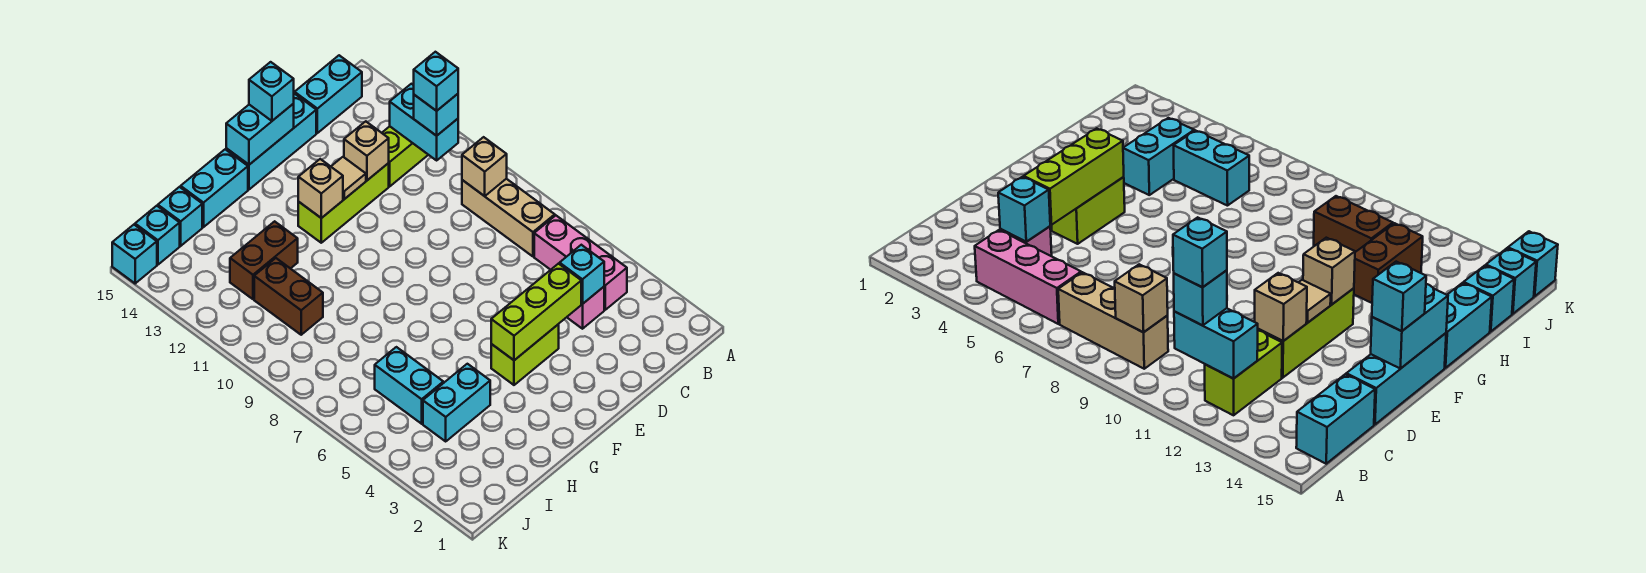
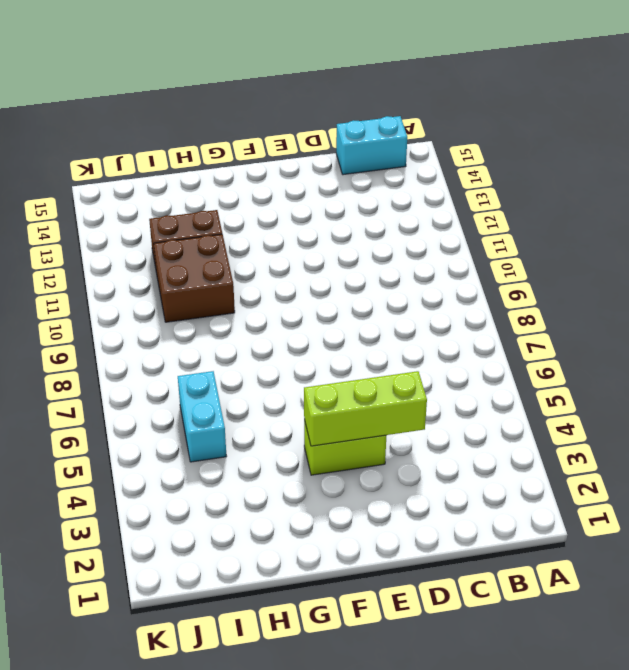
brown 2x2 brick [154,234,235,322] -> brown 1x2 brick [254,258,323,335]
none -> pink 1x3 brick [534,215,627,310]
none -> tan 1x3 brick [462,179,555,256]
none -> lime 1x2 brick [382,126,428,186]

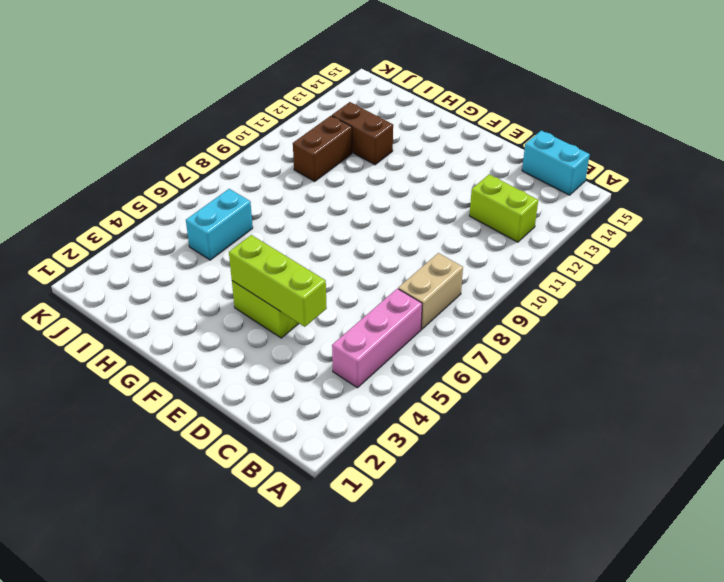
tan 1x2 brick [398,253,463,329] -> tan 1x3 brick [462,179,555,256]
none -> pink 1x1 brick [567,287,604,329]
none -> lime 1x3 brick [298,163,389,243]
none -> cyan 1x3 brick [226,93,316,189]

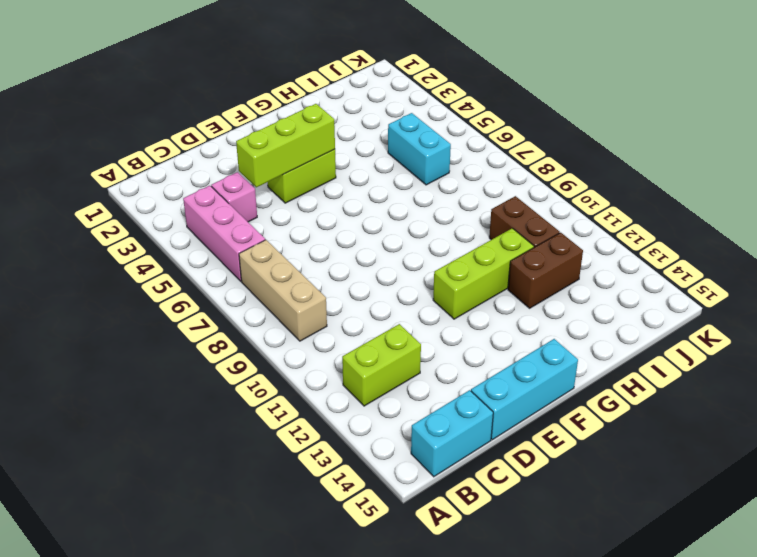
lime 1x3 brick [433,228,534,319] -> lime 1x3 brick moved to [298,163,389,243]
none -> cyan 1x2 brick [181,149,248,227]
none -> cyan 1x2 brick [423,364,490,441]
none -> cyan 1x1 brick [158,187,202,246]

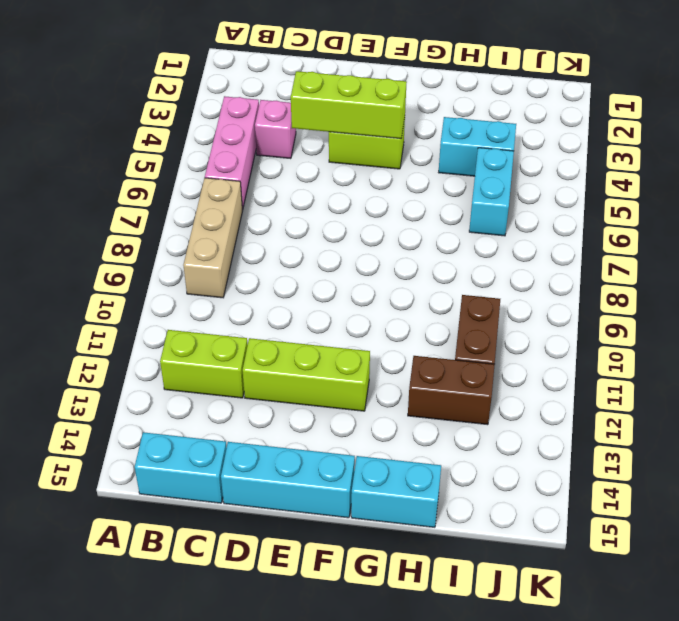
none -> cyan 1x1 brick [158,187,202,246]
none -> cyan 1x1 brick [135,206,180,265]
none -> cyan 1x1 brick [112,225,157,283]

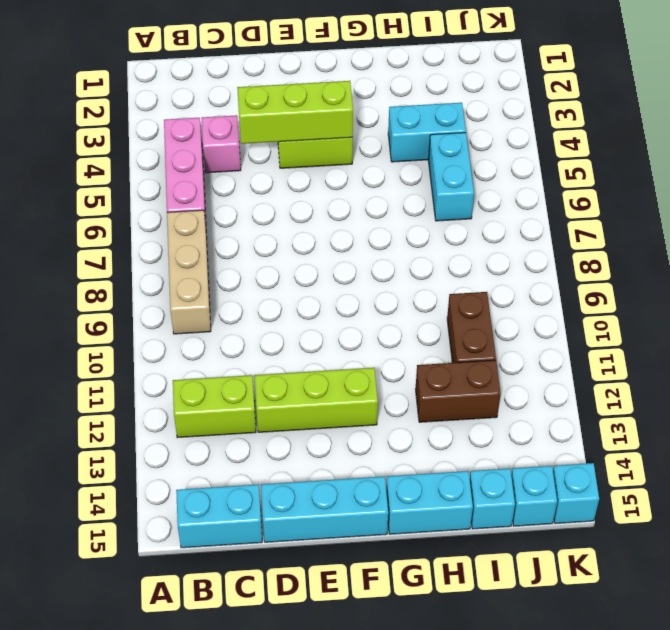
none -> tan 1x1 brick [462,137,507,196]
none -> cyan 1x2 brick [390,84,458,160]
none -> cyan 1x1 brick [560,245,604,304]

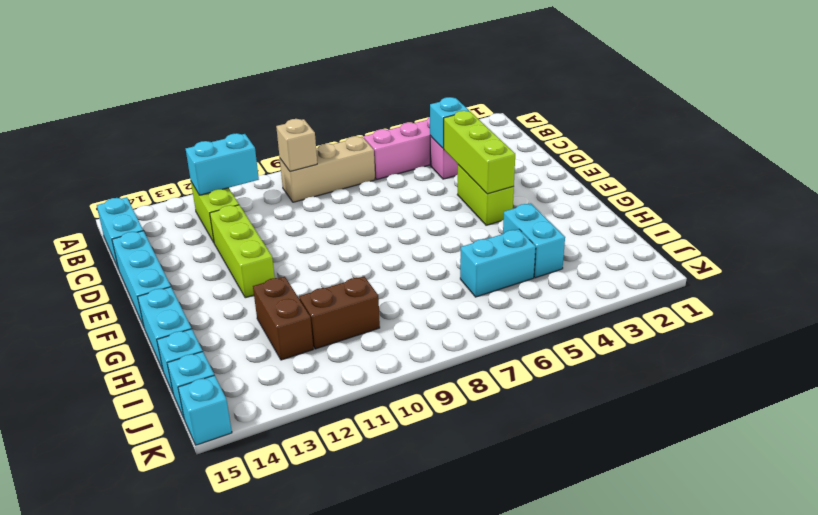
none -> tan 1x1 brick [344,121,389,180]
none -> tan 1x1 tile [331,157,366,199]
none -> cyan 1x2 brick [226,104,294,165]

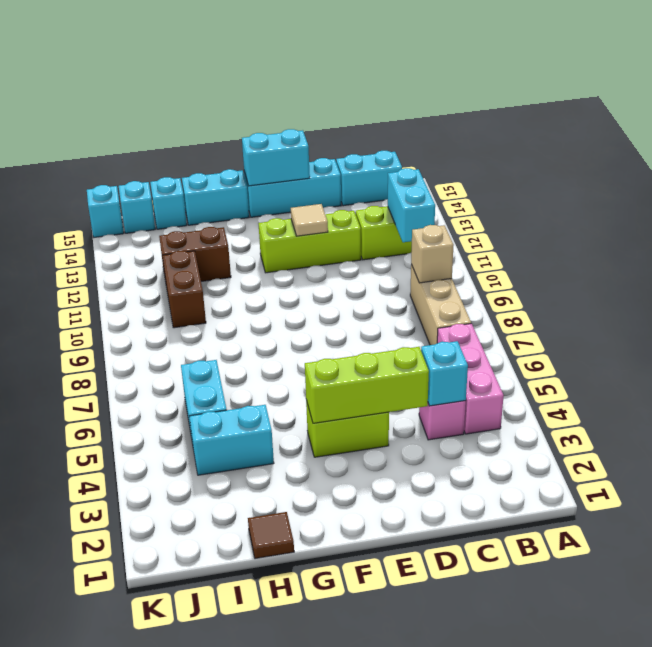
brown 1x1 tile [248,512,294,559] -> none
none -> tan 1x1 brick [344,121,389,180]
none -> tan 1x1 brick [298,159,343,218]
none -> cyan 1x1 brick [414,94,458,136]

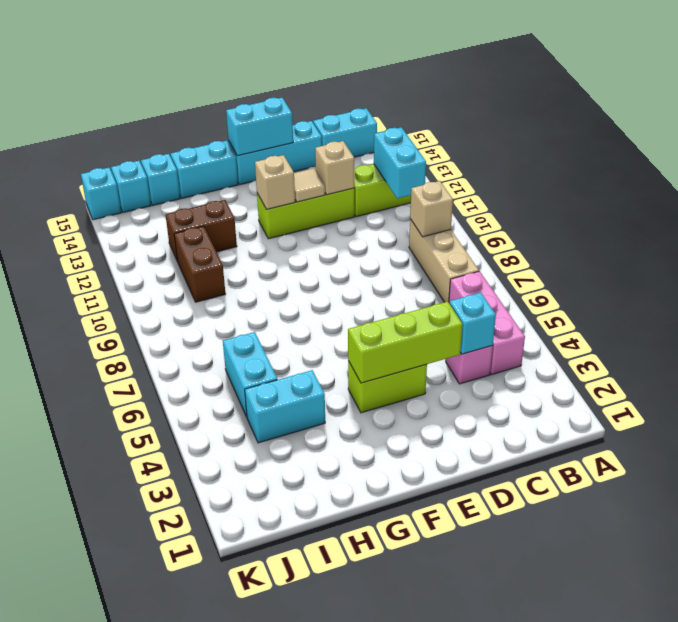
none -> cyan 1x1 brick [414,94,458,136]
none -> cyan 1x1 brick [249,62,294,121]
none -> cyan 1x1 brick [414,52,458,111]

